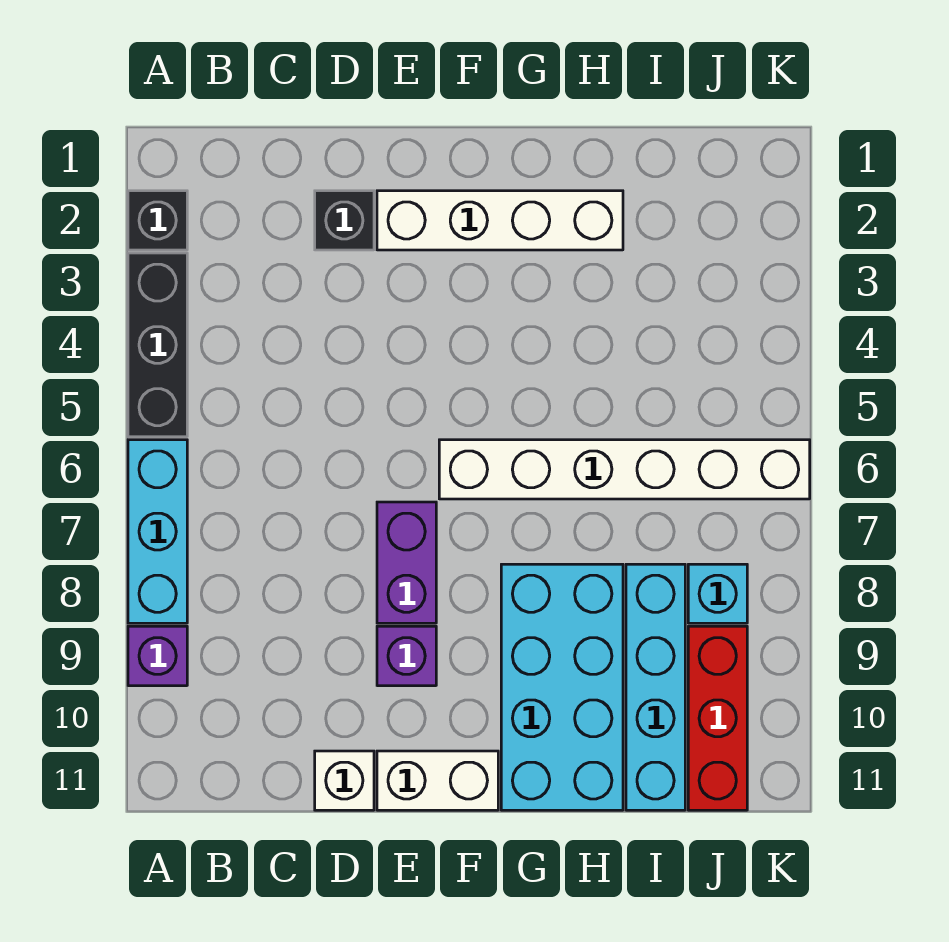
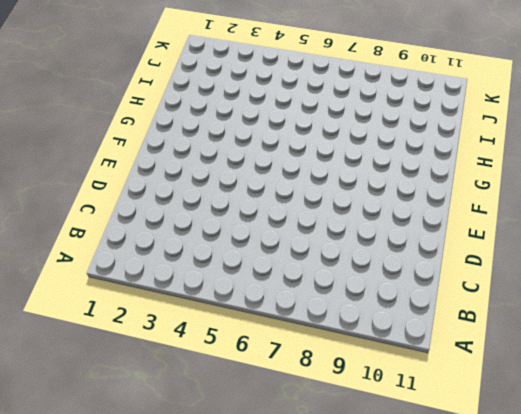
none -> black 1x1 brick [128,191,187,250]
none -> black 1x3 brick [128,253,187,437]
none -> cyan 1x3 brick [128,440,187,623]

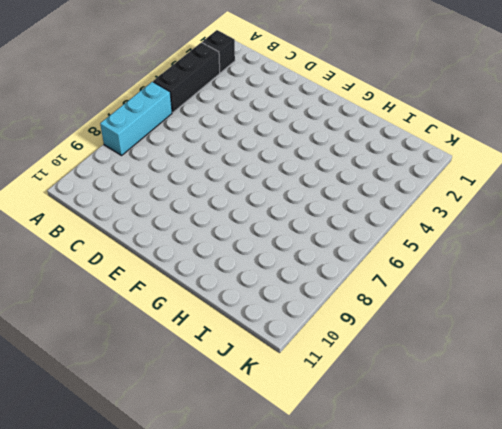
none -> purple 1x1 brick [128,626,187,686]
none -> black 1x1 brick [315,191,374,250]
none -> white 1x1 brick [315,751,374,810]

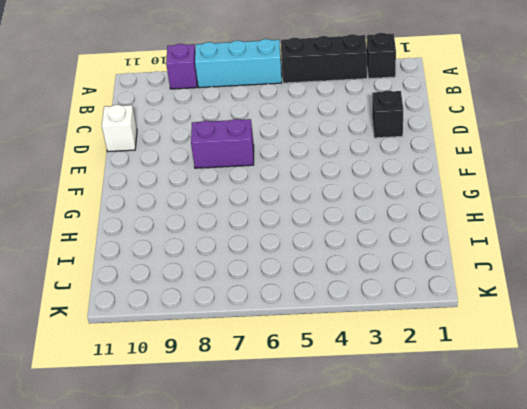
none -> white 1x4 brick [377,191,623,250]
none -> purple 1x1 brick [377,626,436,686]
none -> white 1x2 brick [377,751,498,810]

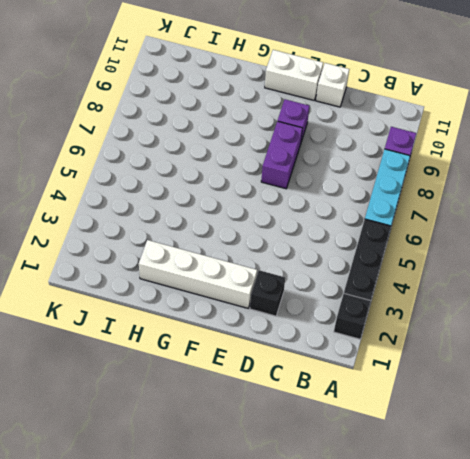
none -> white 1x6 brick [439,440,810,499]
none -> cyan 2x4 brick [501,564,623,810]
none -> cyan 1x4 brick [626,564,685,810]

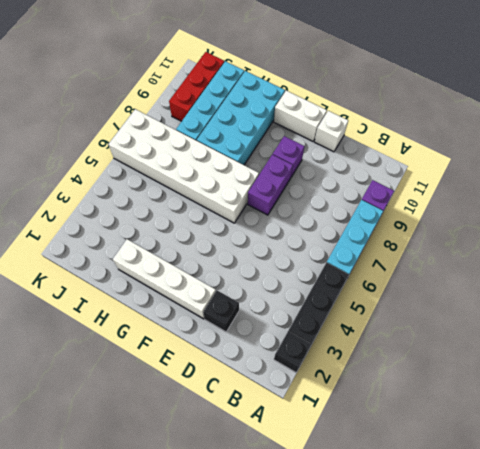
white 2x6 brick [109,109,259,223] -> white 1x6 brick [439,440,810,499]
none -> cyan 1x1 brick [688,564,747,623]

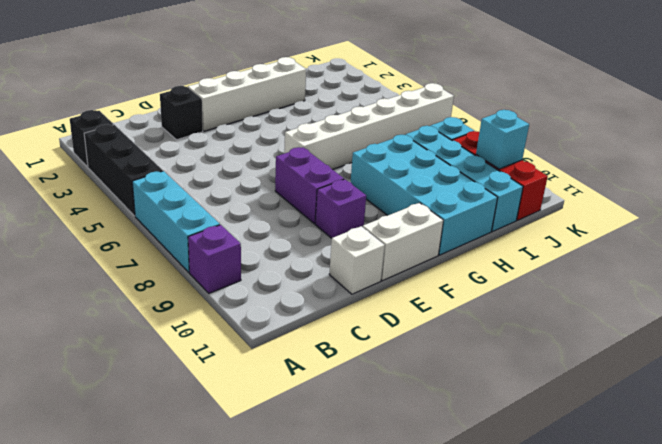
cyan 1x1 brick [476,110,529,169] -> none

